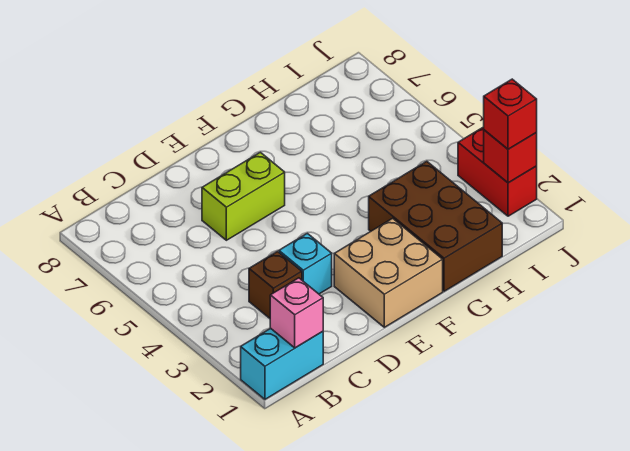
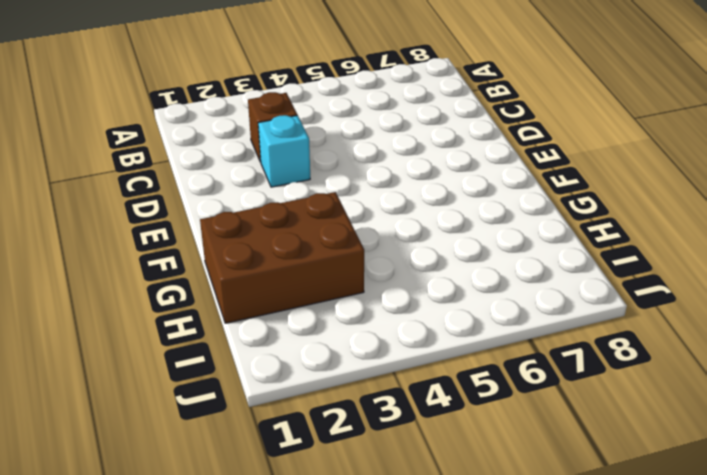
none -> cyan 1x2 brick [241,328,323,399]
none -> lime 1x2 brick [202,152,285,240]

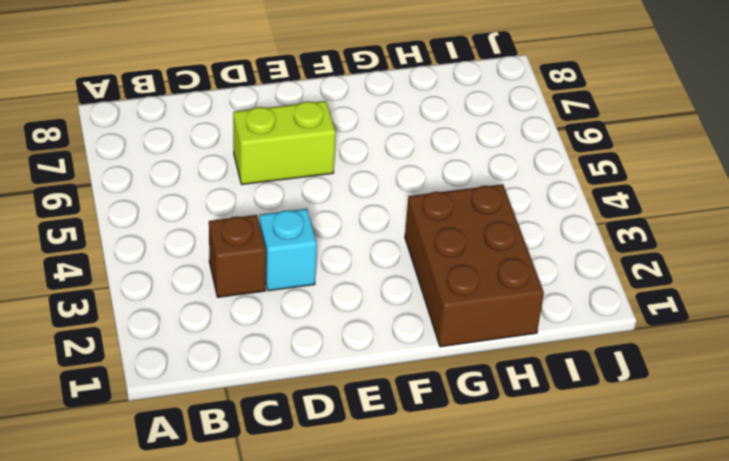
none -> cyan 1x2 brick [241,328,323,399]
none -> tan 2x2 brick [334,218,443,327]

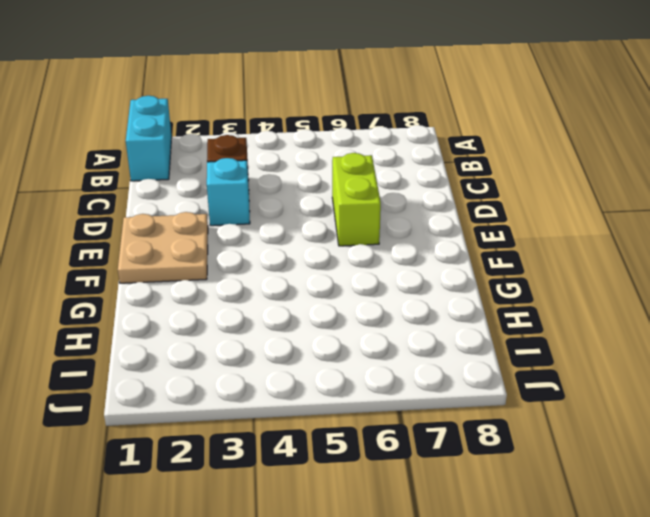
tan 2x2 plate [118,212,208,283] -> tan 2x2 brick [334,218,443,327]
none -> brown 2x3 brick [369,161,502,291]
none -> red 1x2 brick [458,127,537,216]

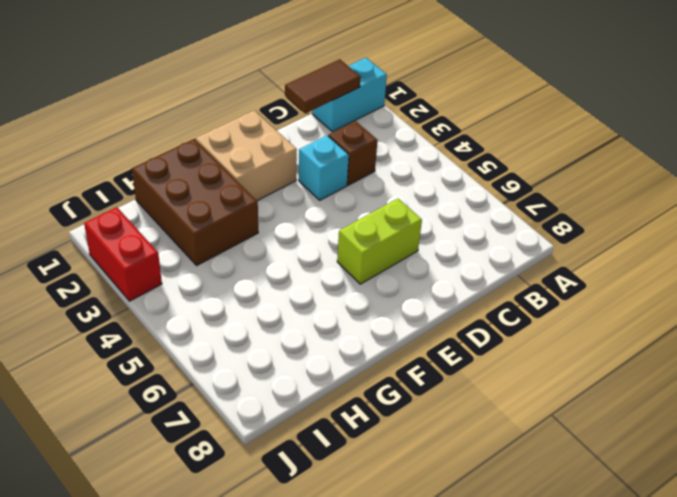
brown 1x2 tile [285,59,361,113] -> pink 1x1 brick [270,278,323,348]
none -> red 1x1 brick [484,130,537,183]
none -> red 1x1 brick [484,79,537,149]

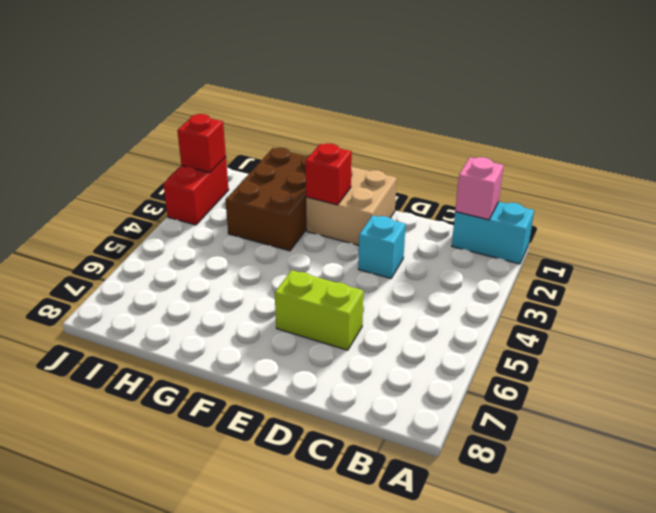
red 1x1 brick [306,143,352,205] -> red 1x1 brick moved to [484,79,537,149]
none -> brown 1x1 brick [249,251,302,318]

